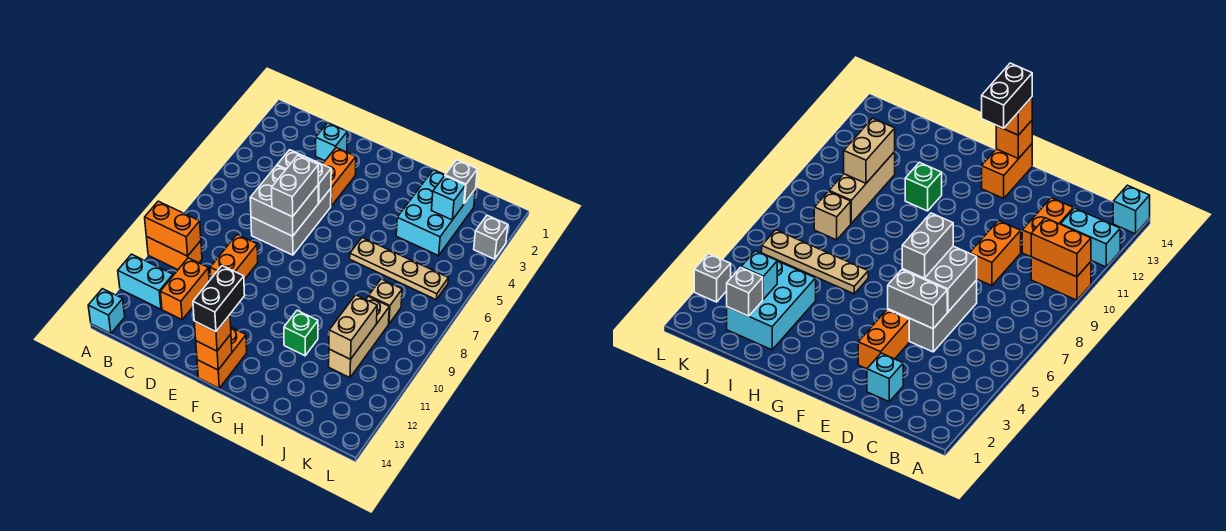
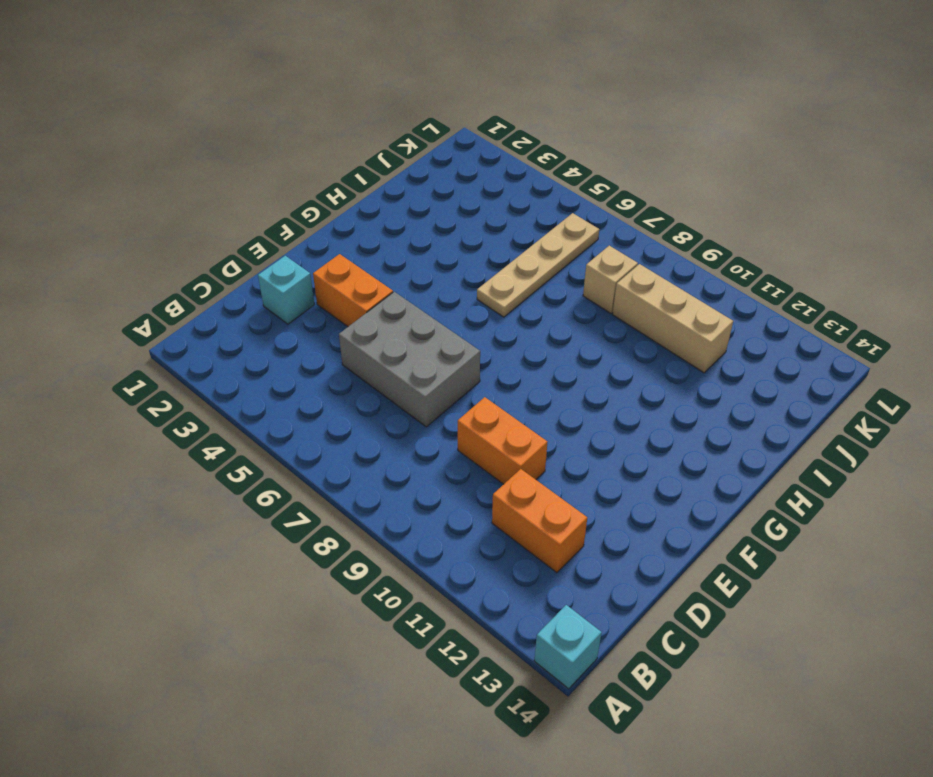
none -> orange 1x2 brick [147,237,202,270]
none -> cyan 1x2 brick [118,254,173,309]
none -> orange 1x2 brick [197,327,247,388]

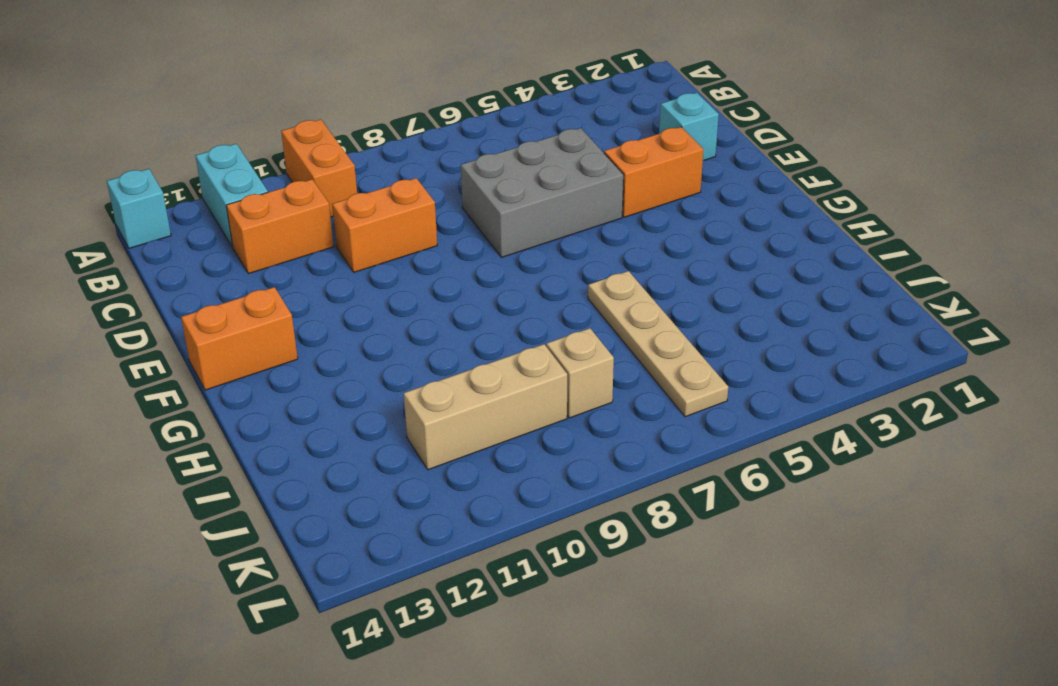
none -> green 1x1 brick [284,310,318,356]
none -> cyan 2x3 brick [396,170,475,256]
none -> grey 1x1 brick [474,215,508,259]

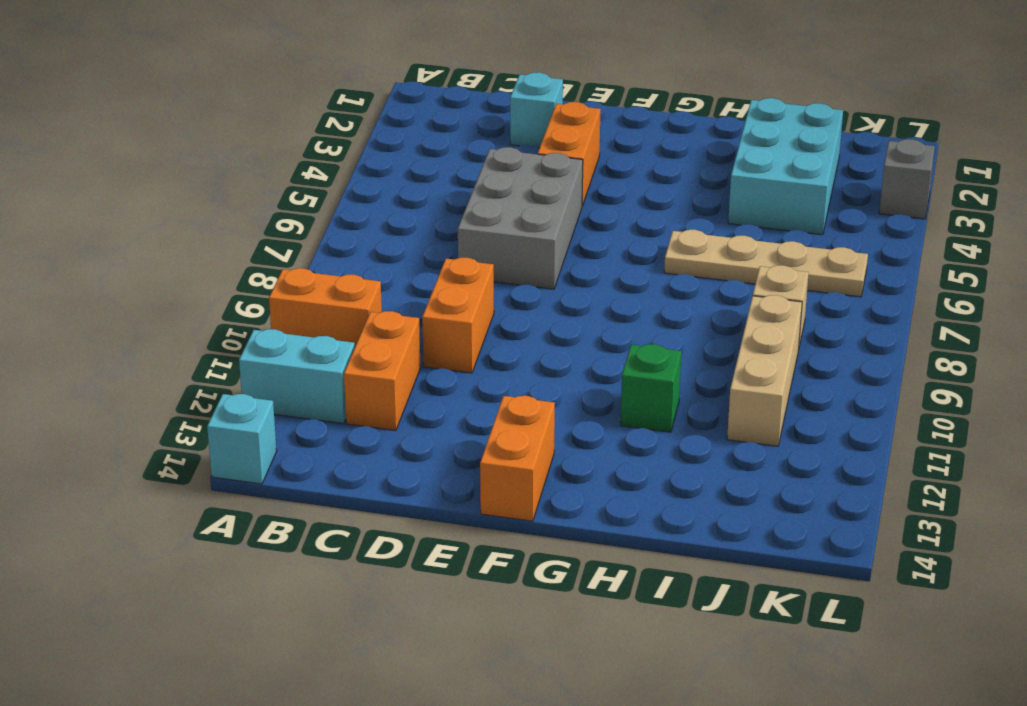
none -> orange 1x2 brick [145,201,201,256]
none -> grey 1x2 brick [277,150,331,203]
none -> grey 2x2 brick [250,166,318,236]

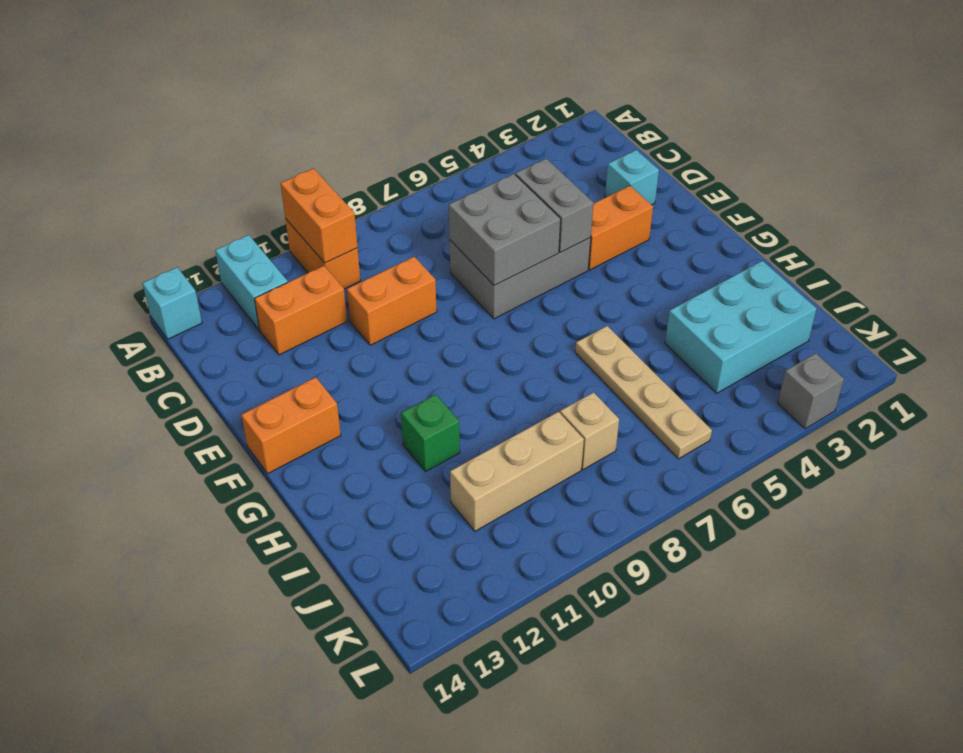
none -> orange 1x1 brick [196,334,232,370]
none -> grey 1x1 brick [445,160,477,203]
none -> cyan 1x1 brick [431,176,466,220]

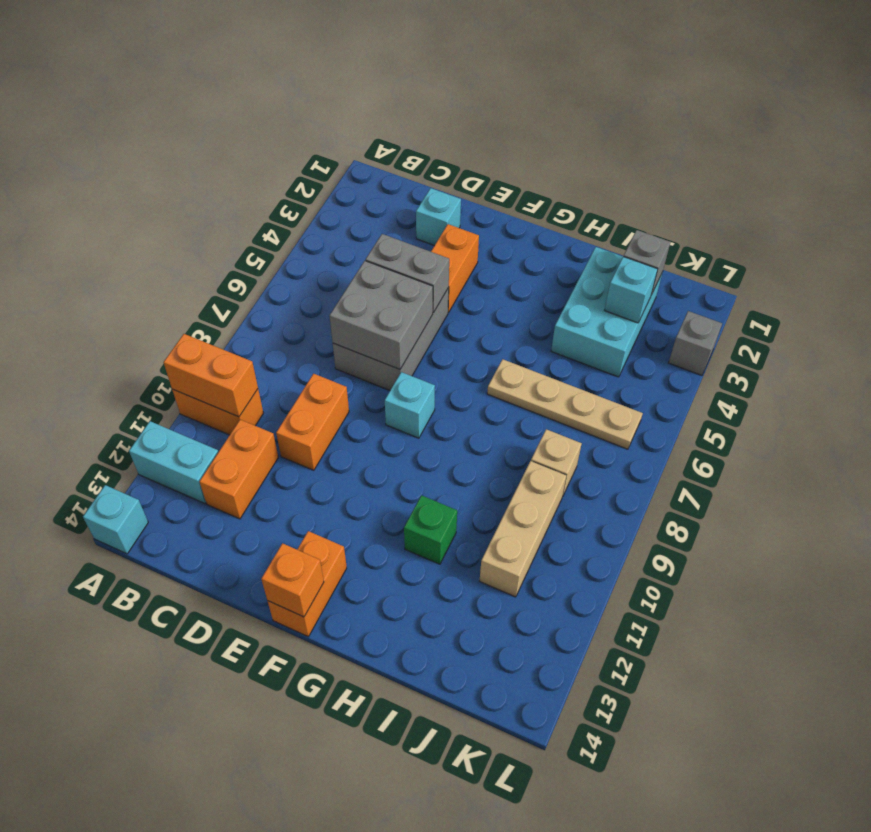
cyan 1x1 brick [385,372,435,438] -> none
none -> tan 1x2 brick [329,295,377,359]
none -> grey 1x2 brick [272,156,318,217]
none -> orange 1x1 brick [194,315,231,351]

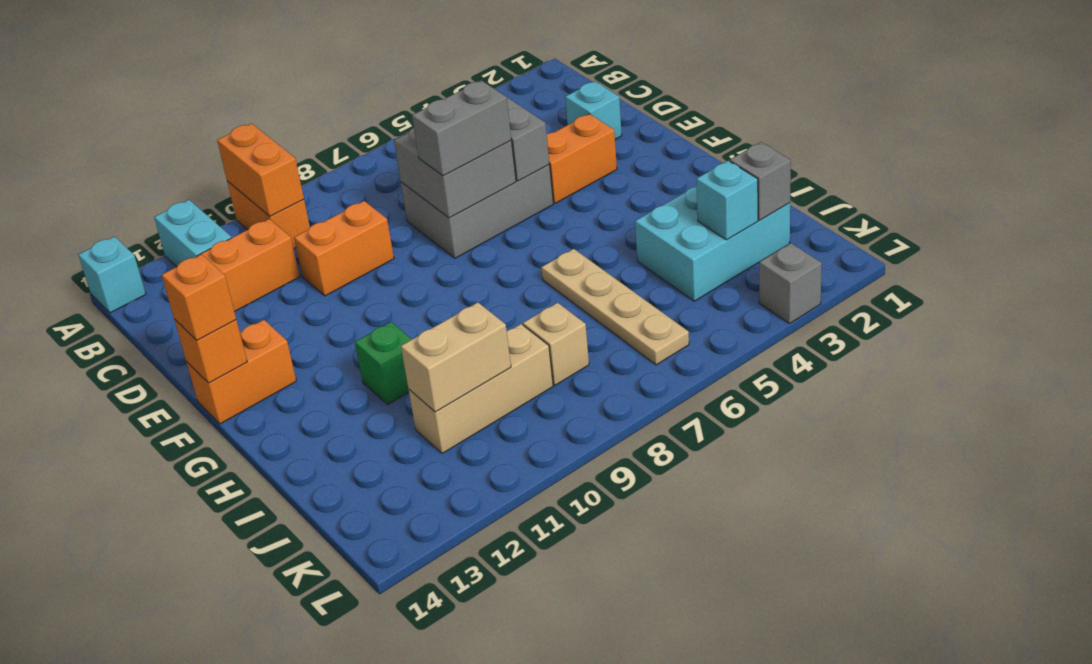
none -> black 1x2 brick [193,266,245,332]

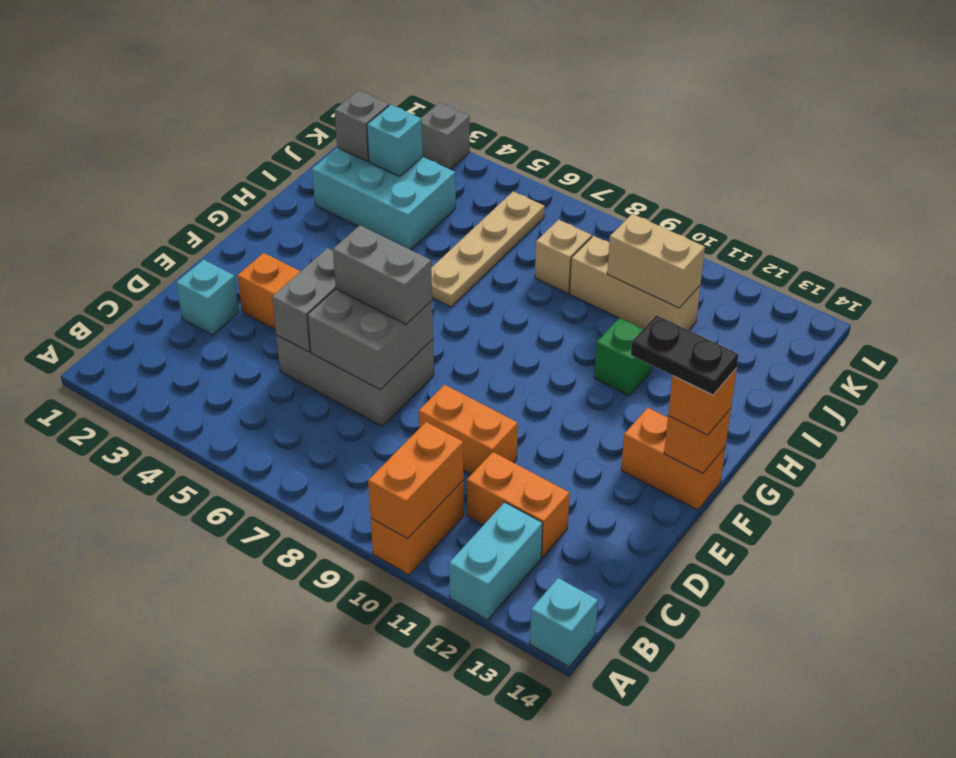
black 1x2 plate [631,315,739,395] -> black 1x2 brick [193,266,245,332]

